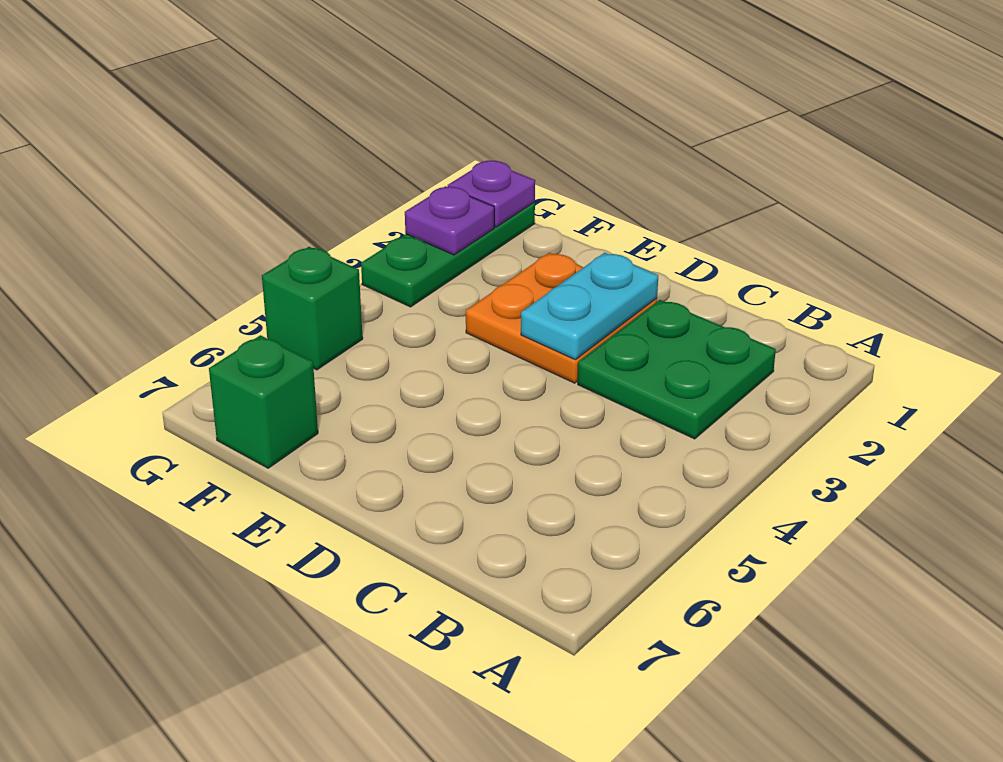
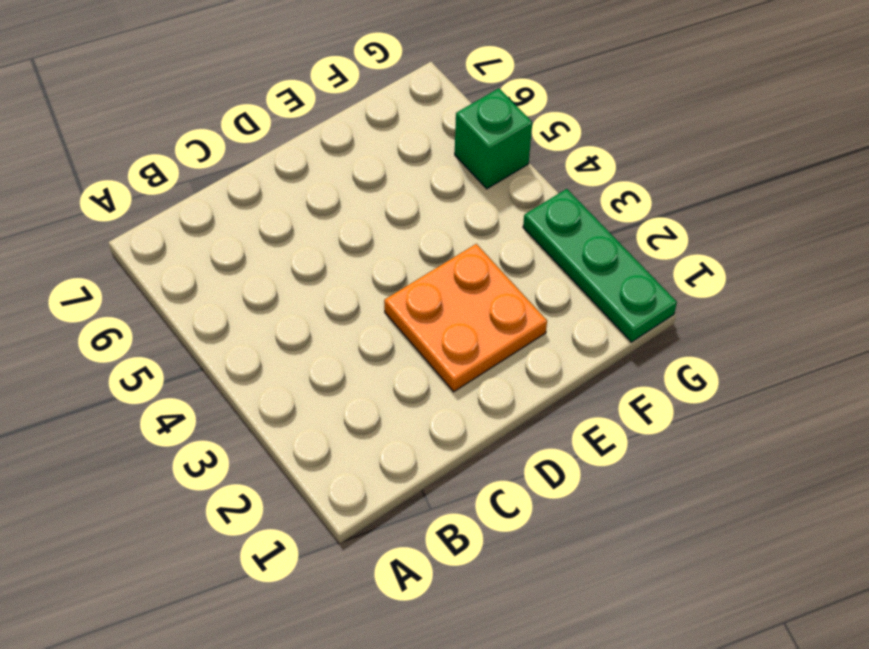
none -> green 2x2 plate [578,300,776,439]
none -> green 1x1 brick [209,335,318,468]

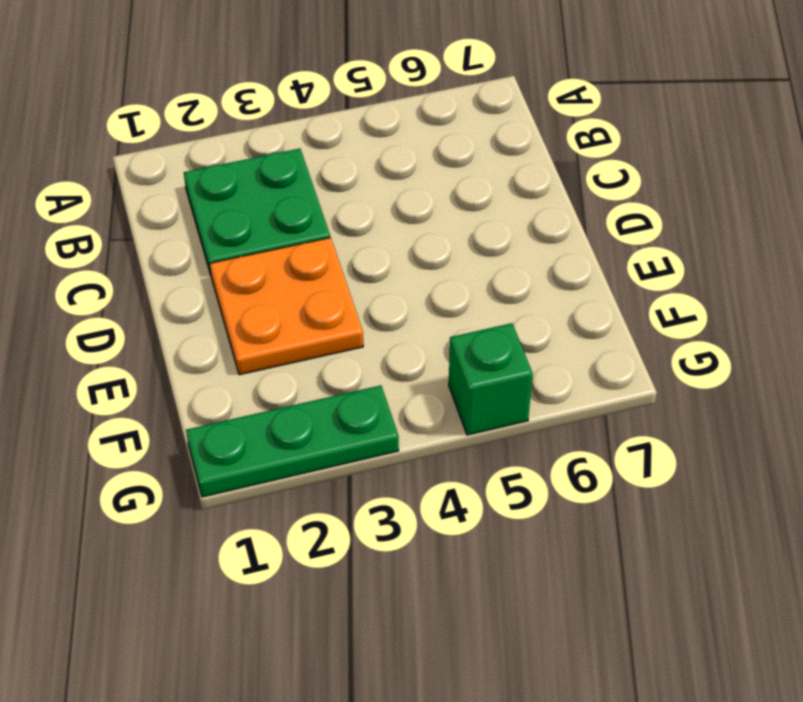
none -> green 1x1 brick [209,335,318,468]
none -> cyan 1x2 plate [521,253,658,360]

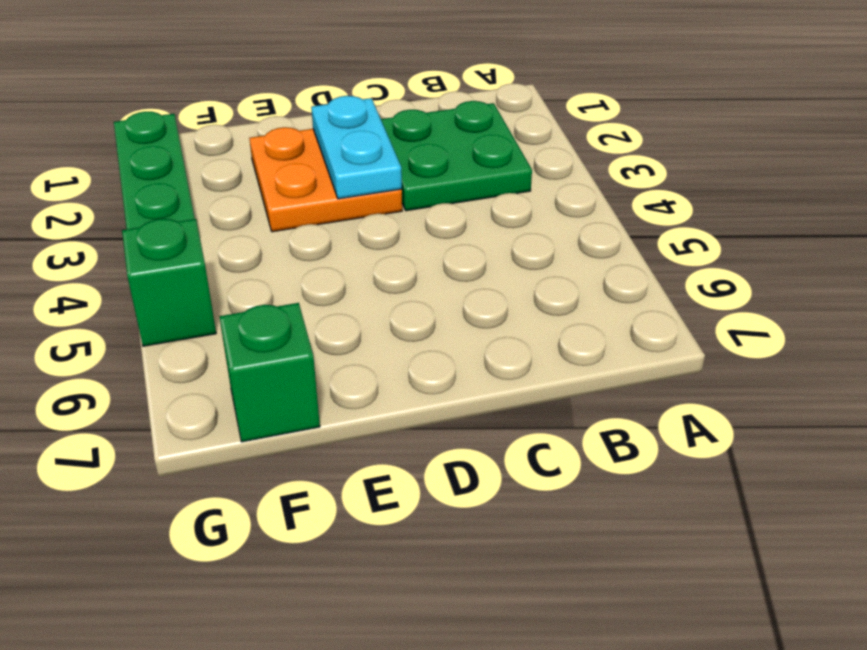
none -> purple 1x1 plate [448,161,535,227]
none -> purple 1x1 plate [405,186,494,255]

